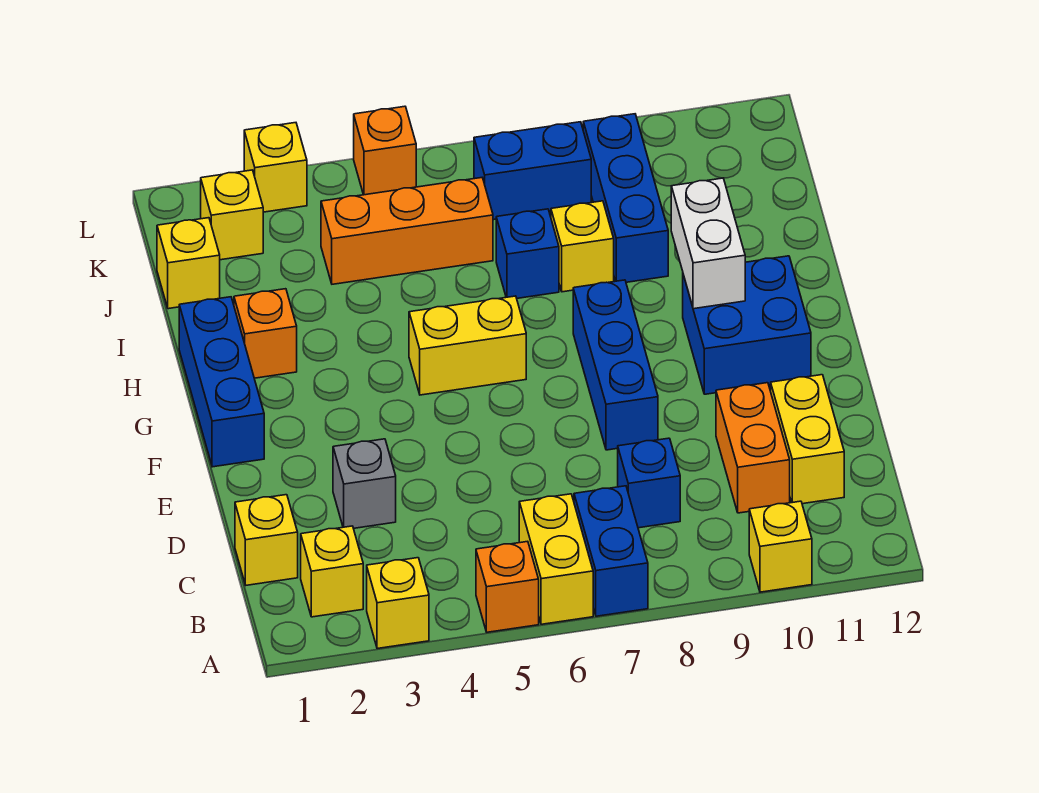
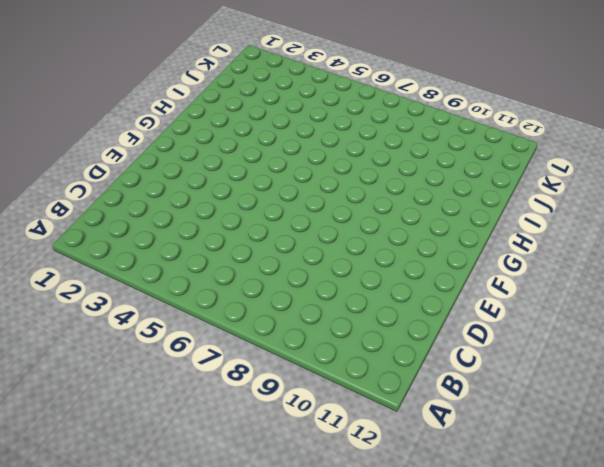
none -> yellow 1x1 brick [367,558,429,649]
none -> orange 1x1 brick [476,541,539,632]
none -> yellow 1x2 brick [519,494,593,624]

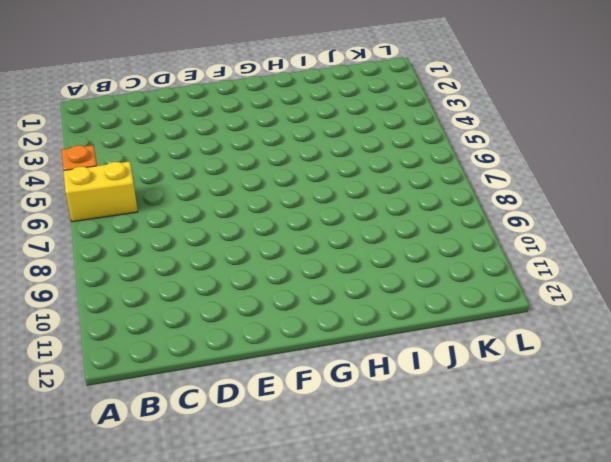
none -> yellow 1x1 brick [367,558,429,649]
none -> blue 1x2 brick [574,486,648,616]
none -> yellow 1x1 brick [749,501,812,592]

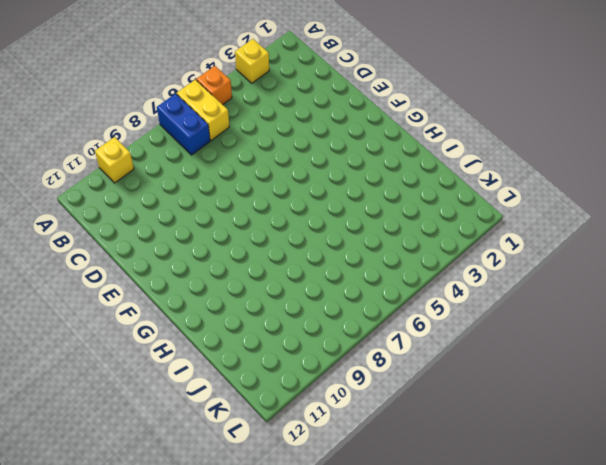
none -> yellow 1x1 brick [301,526,363,617]
none -> yellow 1x1 brick [235,495,298,585]
none -> blue 1x1 brick [618,438,680,528]

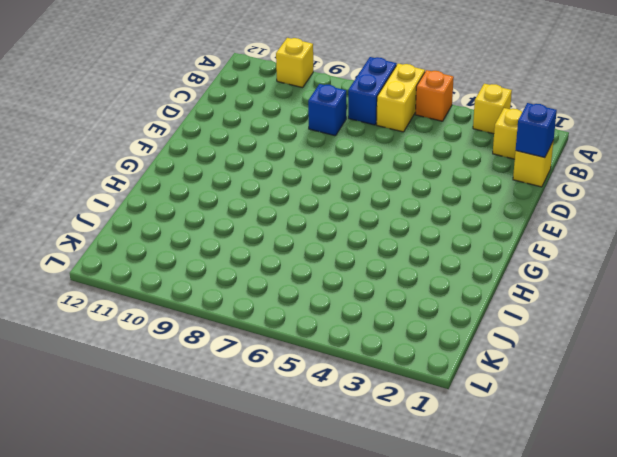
blue 1x1 brick [516,103,557,158] -> blue 1x1 brick moved to [496,209,559,298]
none -> orange 1x2 brick [716,383,790,513]
none -> yellow 1x2 brick [771,375,844,504]
none -> grey 1x1 brick [333,439,396,528]

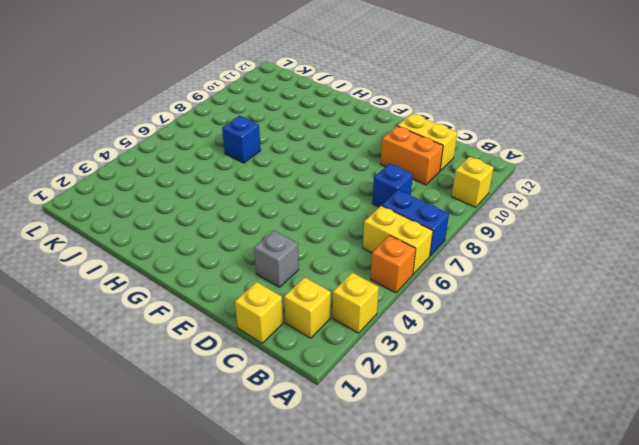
none -> blue 1x3 brick [573,280,658,450]
none -> blue 1x3 brick [179,297,264,467]
none -> blue 2x2 brick [683,256,811,394]

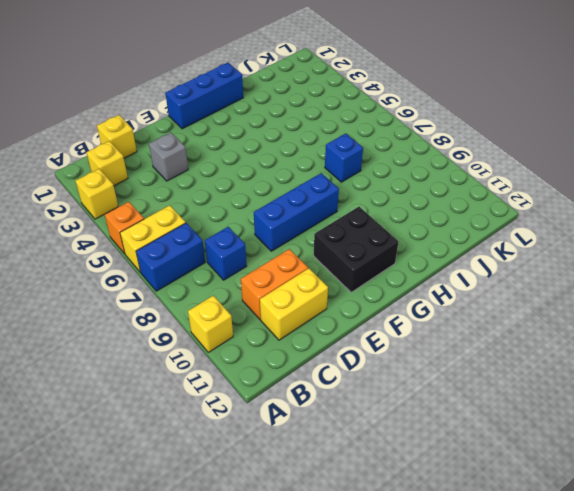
black 2x2 brick [314,207,398,292] -> blue 2x2 brick [683,256,811,394]
none -> yellow 1x2 brick [409,296,526,395]
none -> orange 1x1 brick [234,289,297,378]
none -> yellow 1x1 brick [551,201,614,292]

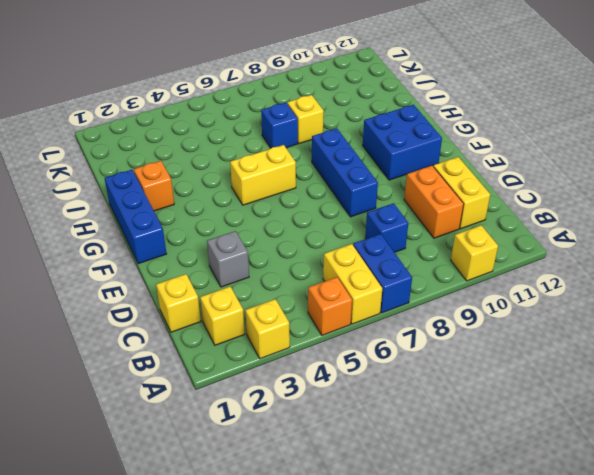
none -> blue 1x3 brick [583,114,668,282]
none -> yellow 1x1 brick [157,218,220,309]
none -> orange 1x3 brick [321,178,493,284]

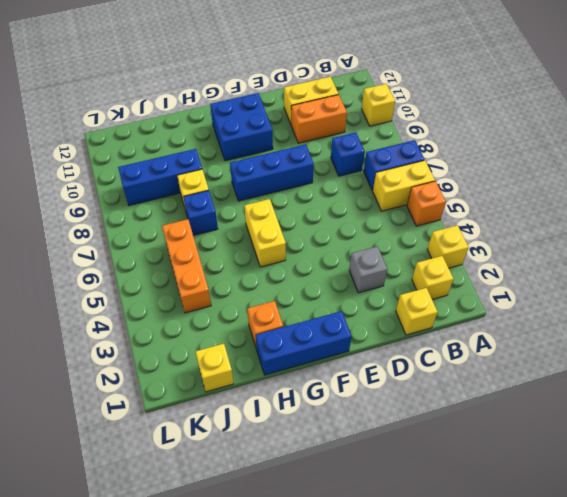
none -> yellow 1x1 brick [201,170,263,260]
none -> blue 1x2 brick [474,122,591,220]
none -> yellow 1x1 brick [244,123,307,212]

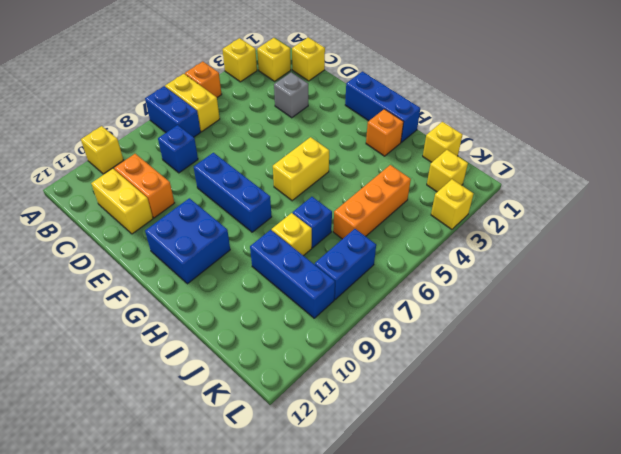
none -> orange 1x1 brick [354,106,416,195]
none -> white 1x2 brick [671,178,745,309]

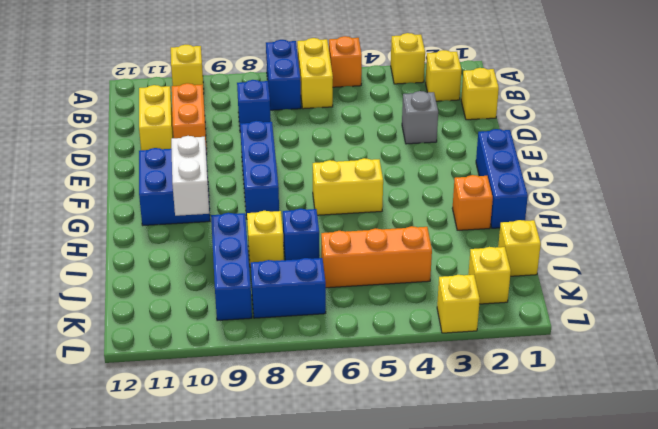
none -> orange 1x1 brick [354,106,416,195]

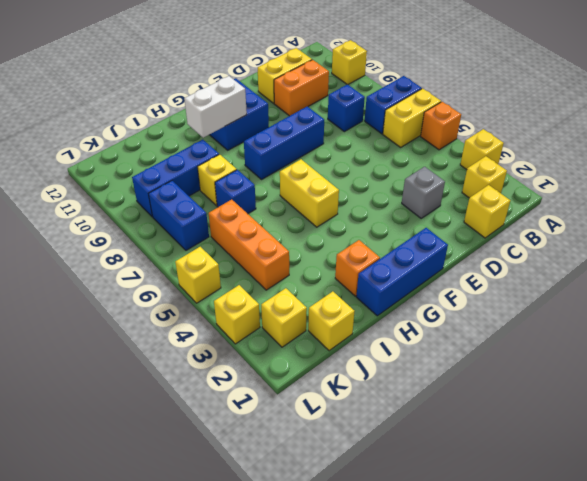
yellow 1x1 brick [175,247,221,303] -> orange 1x1 brick [354,106,416,195]

